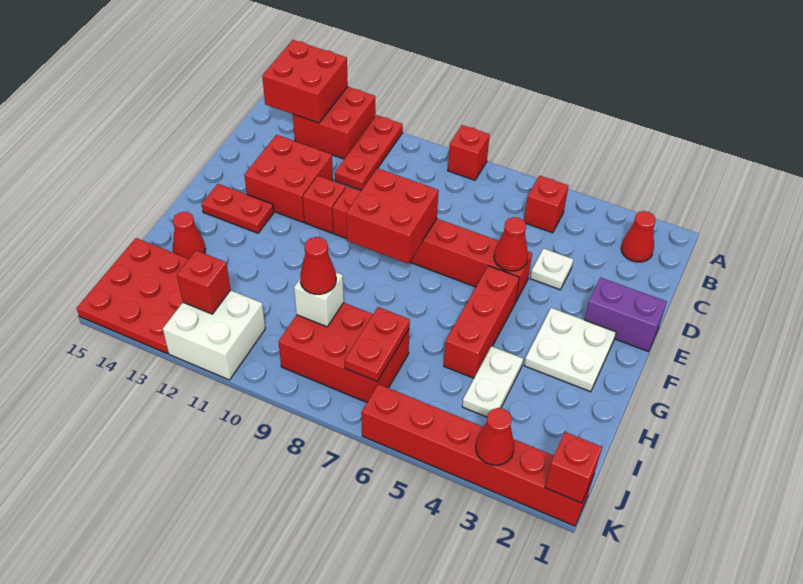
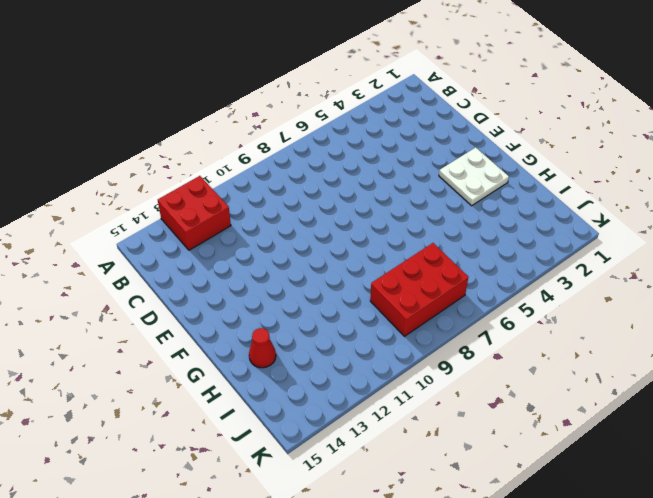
none -> red 1x1 brick [448,125,490,180]
none -> red 1x3 plate [335,115,403,190]
none -> red 1x1 cone [621,211,656,262]

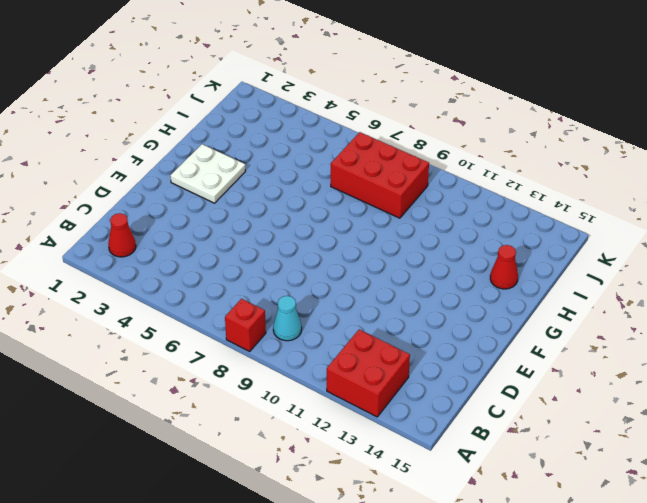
cyan 1x1 cone [273,296,302,341] -> none
none -> red 1x3 plate [335,115,403,190]
none -> red 1x1 brick [524,176,568,233]
none -> white 1x1 plate [530,248,573,290]

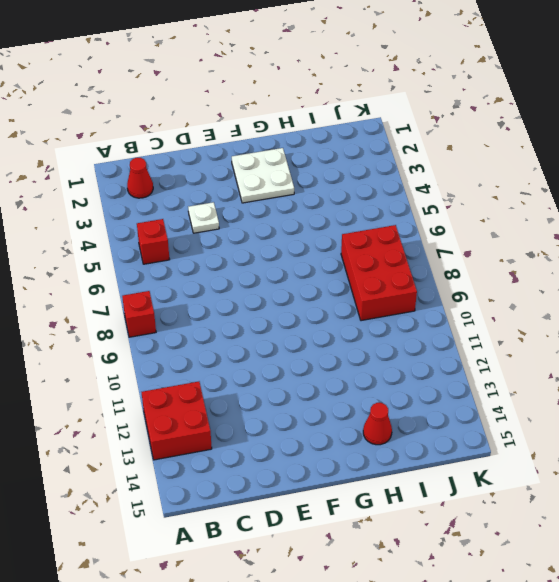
none -> red 1x3 plate [335,115,403,190]
none -> red 2x2 brick [244,135,333,222]
none -> purple 1x2 brick [585,278,667,351]

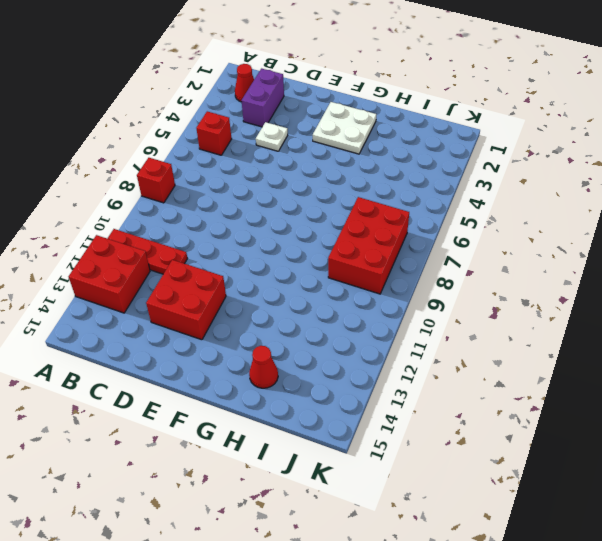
purple 1x2 brick [241,69,284,127] -> purple 1x2 brick moved to [585,278,667,351]
none -> red 1x6 brick [332,186,532,301]
none -> red 1x1 brick [303,176,346,233]
none -> red 1x3 brick [444,266,519,378]

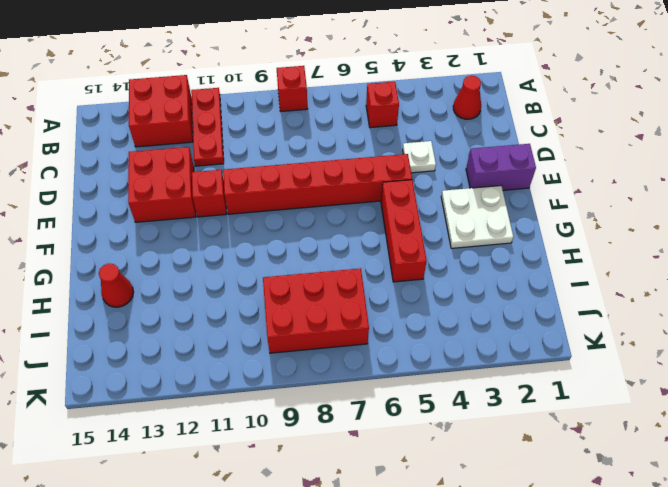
none -> red 1x2 plate [202,184,274,233]
none -> white 1x2 plate [462,346,523,417]
none -> red 3x3 plate [77,238,189,353]

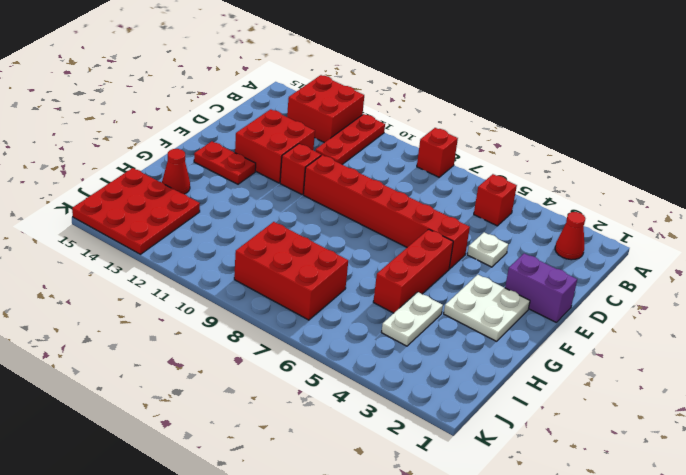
none -> white 2x2 brick [163,290,265,380]
none -> red 1x6 brick [362,384,594,526]
none -> red 2x2 brick [262,40,348,123]

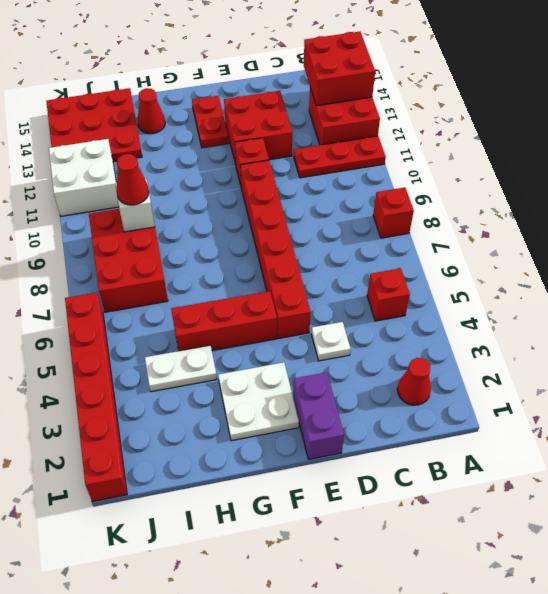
none -> red 1x1 cone [494,217,528,271]
none -> red 2x2 brick [346,168,439,263]
none -> red 1x2 plate [345,307,410,381]

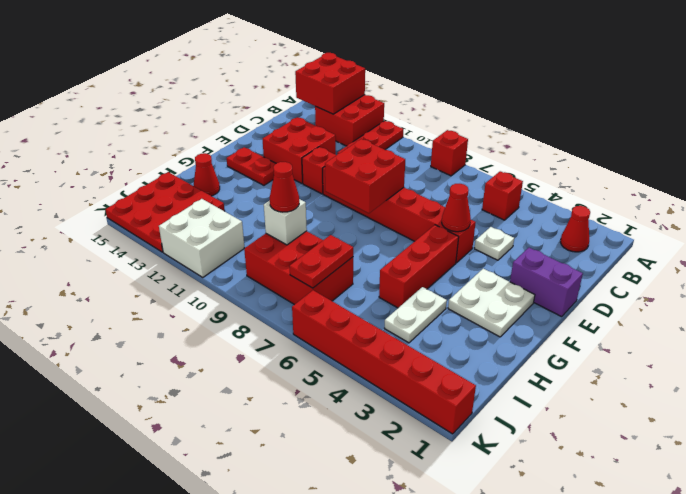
none -> red 1x1 brick [177,250,231,314]
none -> red 1x1 brick [545,432,602,503]
none -> red 1x1 cone [476,408,514,465]

